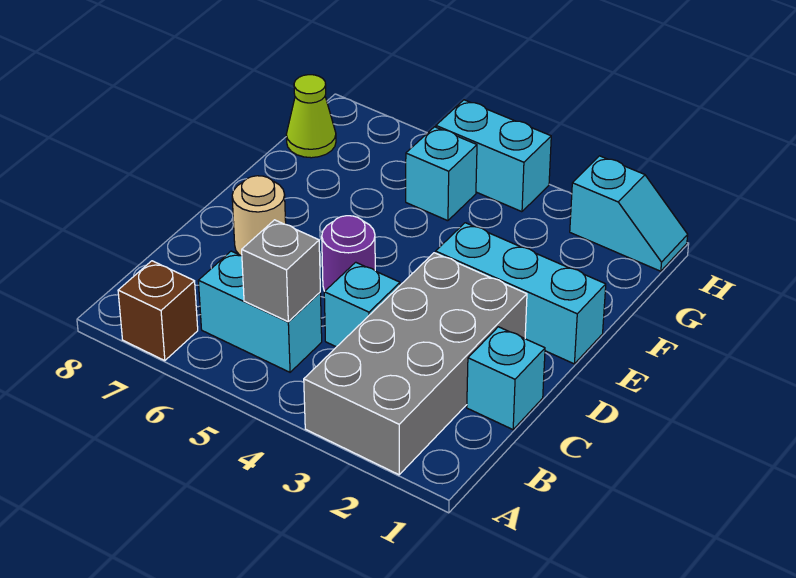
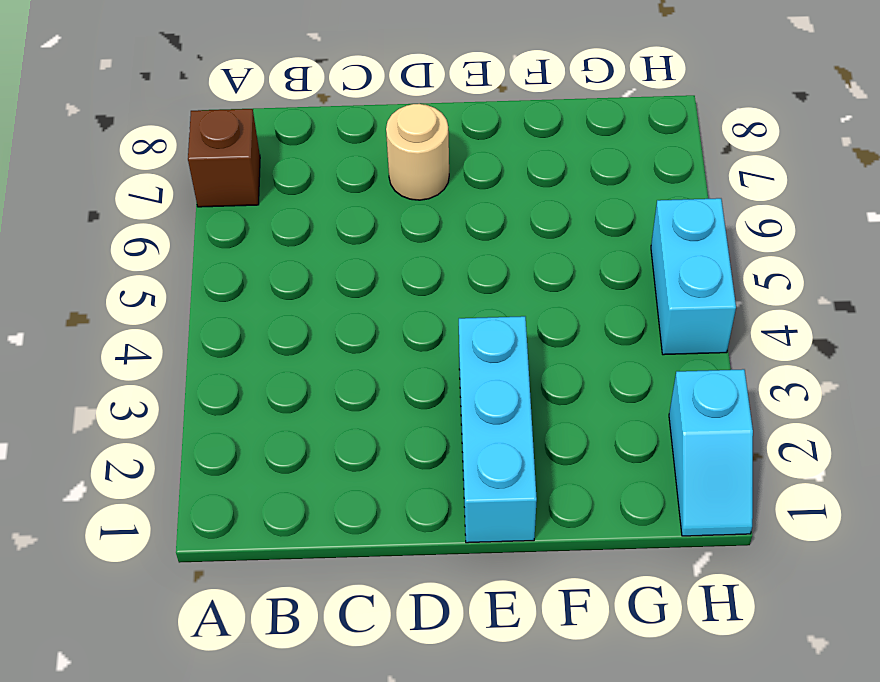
none -> grey 2x4 brick [304,253,527,475]
none -> cyan 1x2 brick [198,251,322,372]
none -> cyan 1x1 brick [467,327,545,430]

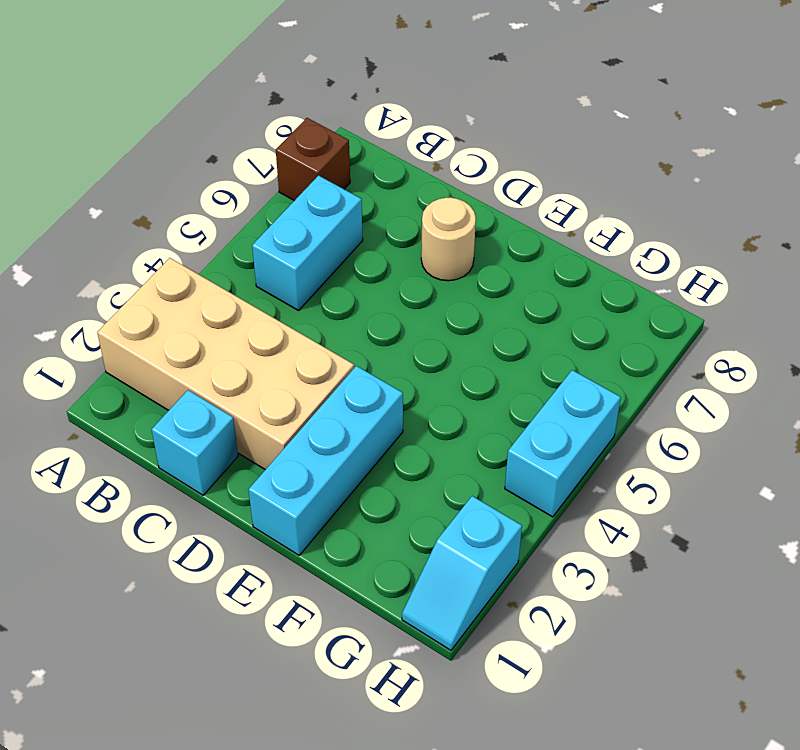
tan 2x4 brick [97,258,354,470] -> grey 2x4 brick [304,253,527,475]
none -> cyan 1x1 brick [324,262,400,347]
none -> purple 1x1 round brick [322,216,375,291]
none -> cyan 1x1 brick [406,127,477,221]

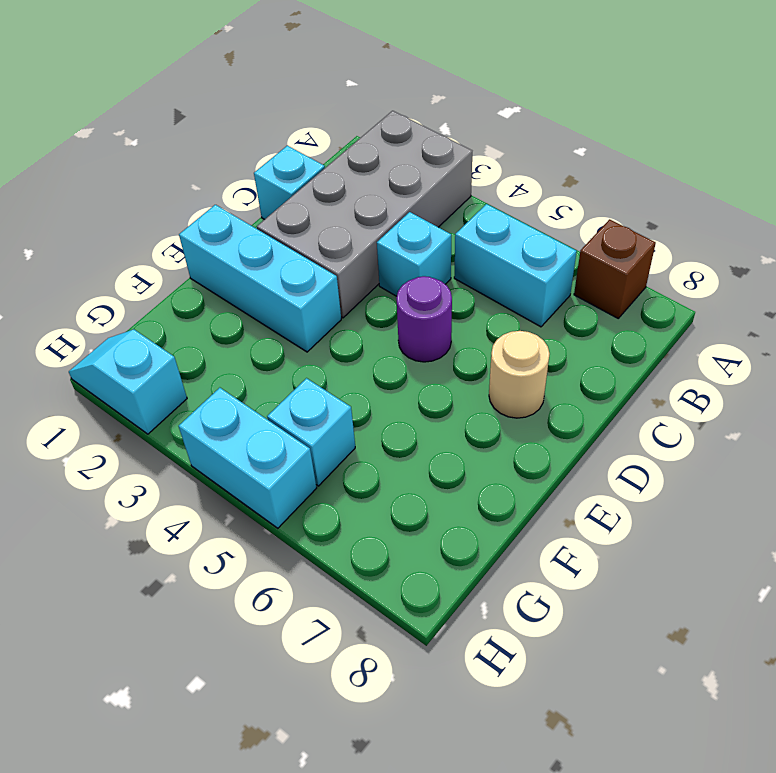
none -> lime 1x1 cone [286,75,336,158]
none -> grey 1x1 brick [242,220,320,321]

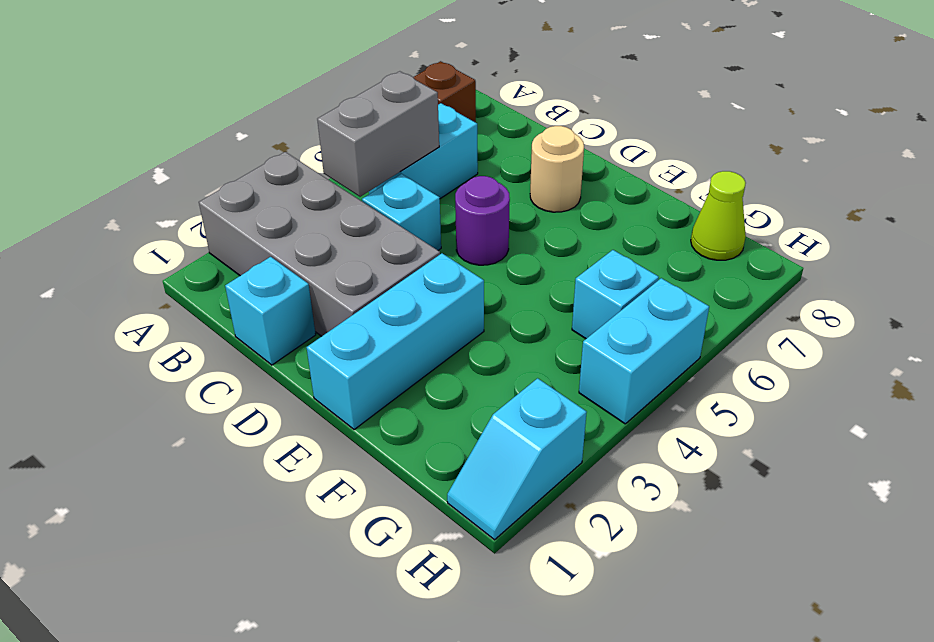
grey 1x2 brick [317,71,439,197] -> grey 1x1 brick [242,220,320,321]

